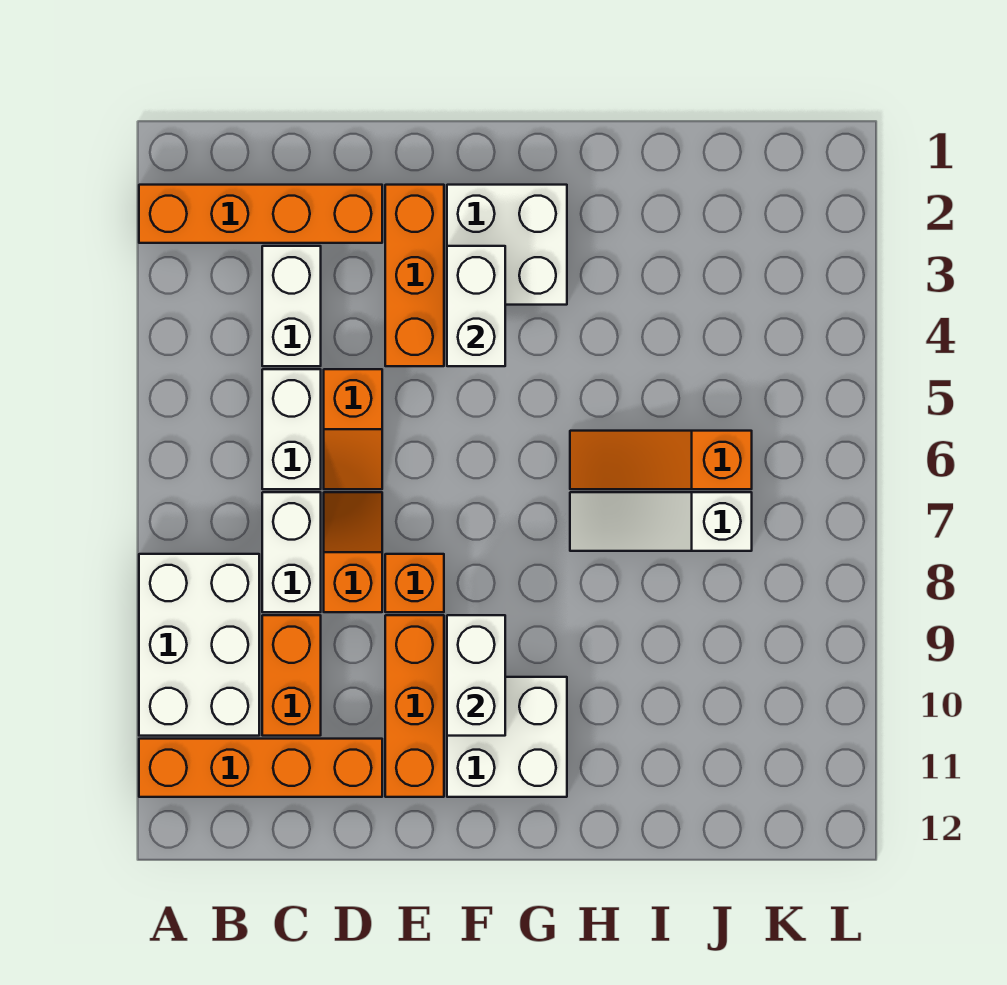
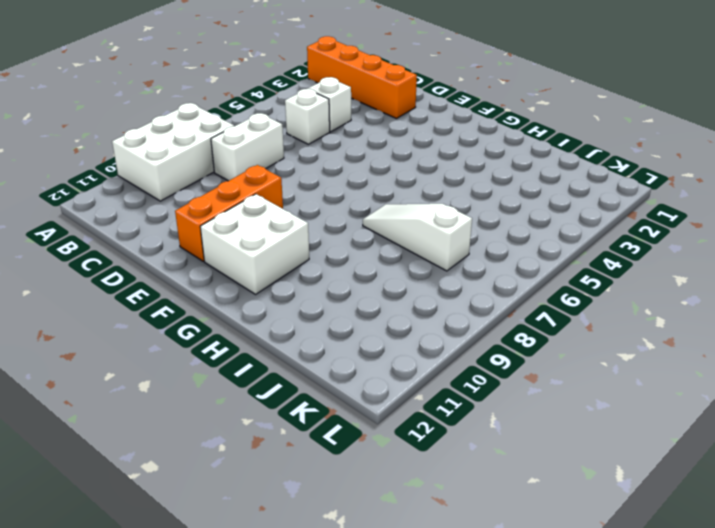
white 1x1 brick [308,77,351,132] -> white 1x2 brick [262,246,321,366]
white 1x1 brick [285,89,330,144] -> white 1x2 brick [262,369,321,489]
none -> orange 1x4 brick [139,739,382,797]
none -> orange 1x2 brick [262,615,321,736]
none -> orange 1x2 slope [324,369,382,489]

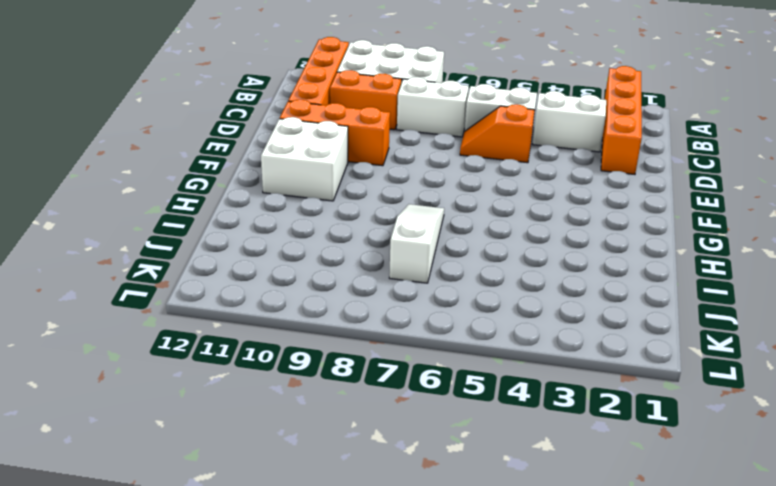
none -> orange 1x2 slope [324,492,382,612]
none -> orange 1x3 brick [385,185,444,366]
none -> orange 1x1 brick [385,554,444,612]

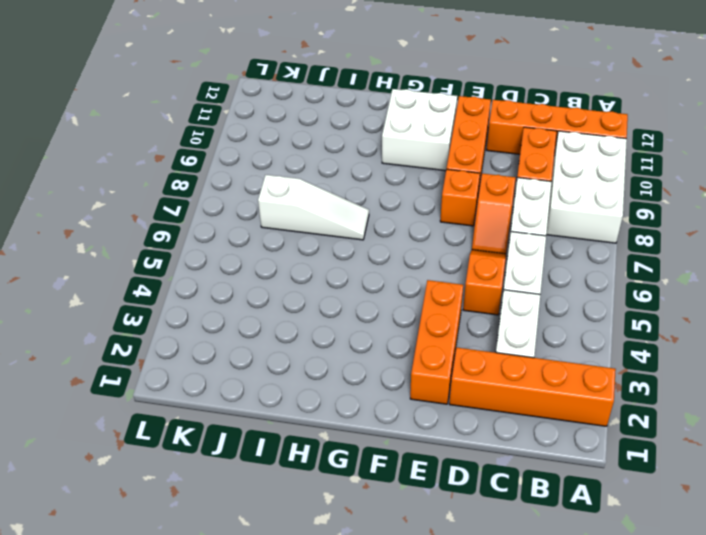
none -> white 2x2 brick [447,185,567,305]
none -> orange 1x3 slope [570,431,752,489]
none -> white 1x2 brick [447,246,505,366]

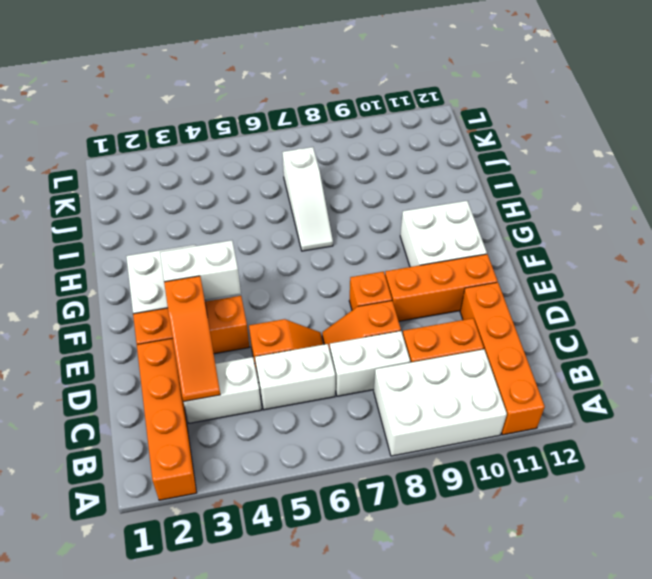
orange 1x3 slope [164,276,220,402] -> orange 1x3 slope moved to [570,431,752,489]
none -> white 1x2 brick [447,615,505,736]

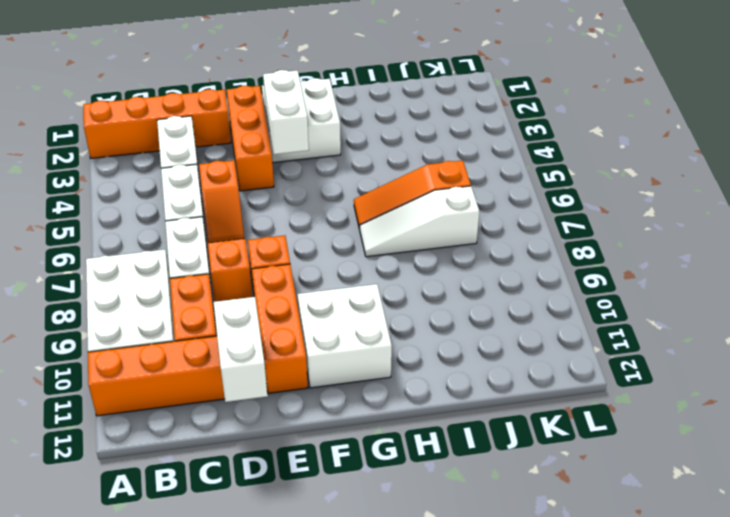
white 1x2 brick [213,297,268,402] -> white 1x2 brick moved to [447,615,505,736]

